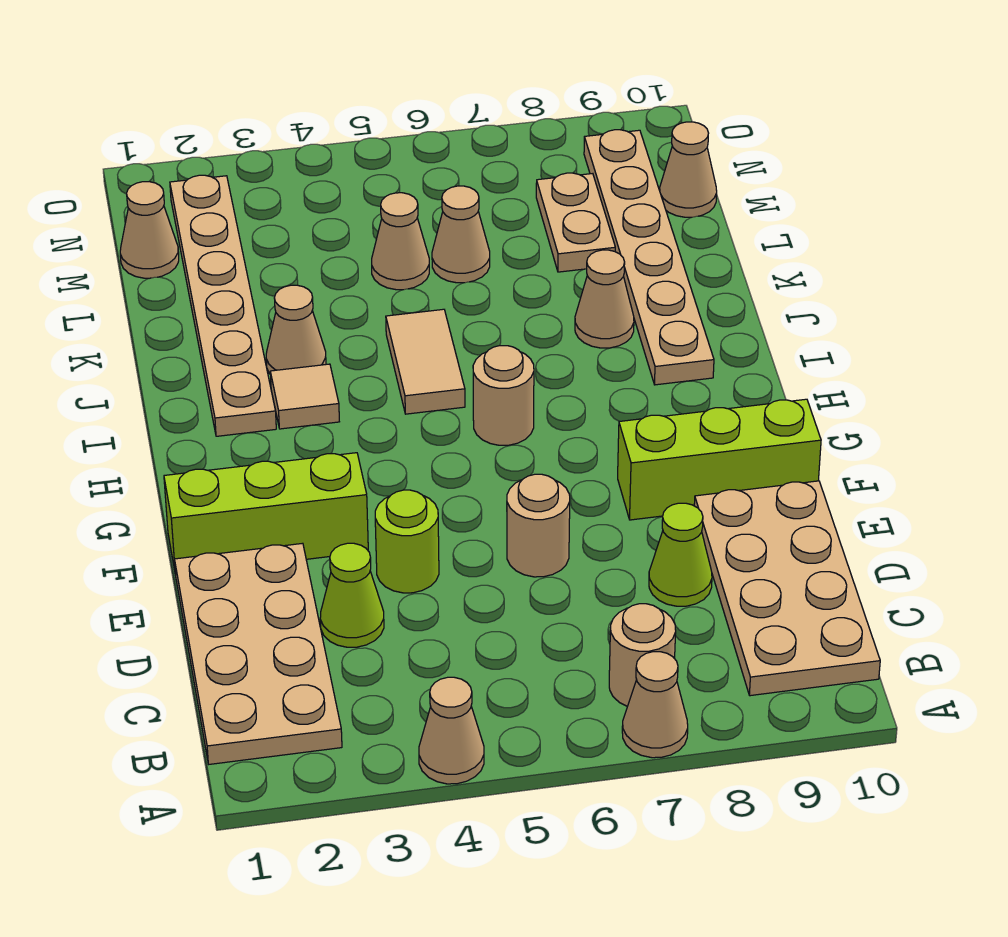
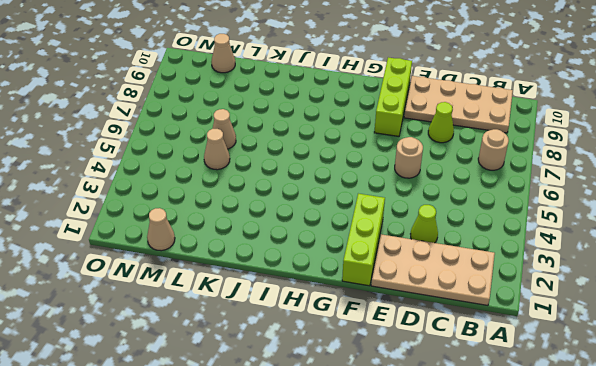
none -> tan 1x1 cone [419,677,484,784]
none -> tan 1x1 cone [622,652,688,758]
none -> lime 1x1 round brick [375,490,439,593]

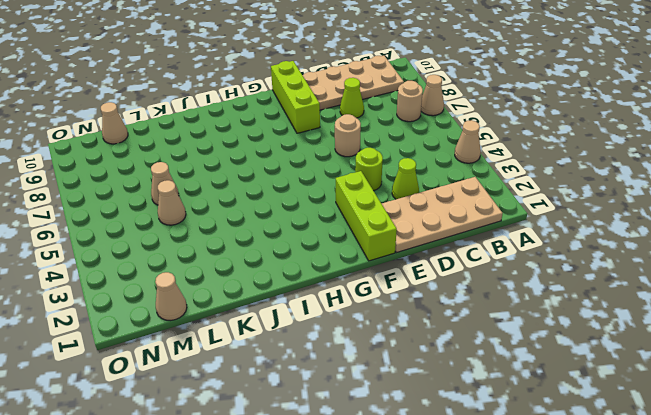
none -> tan 1x1 round brick [473,346,534,445]
none -> tan 1x6 plate [170,175,276,436]
none -> tan 1x1 tile [270,364,339,429]

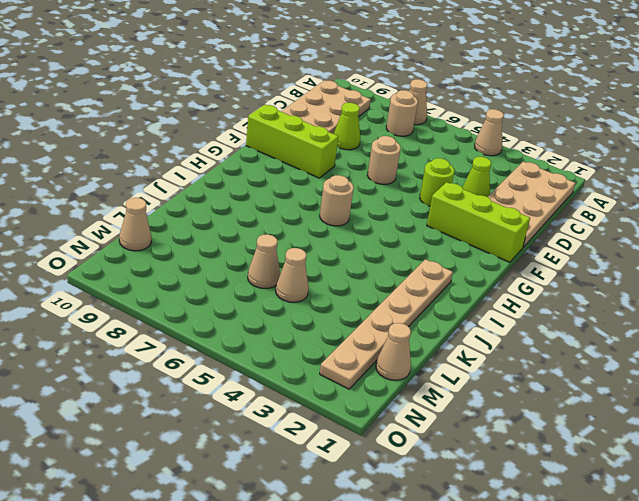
none -> tan 1x1 tile [270,364,339,429]
none -> tan 1x2 tile [386,309,465,414]
none -> tan 1x6 plate [584,130,714,385]

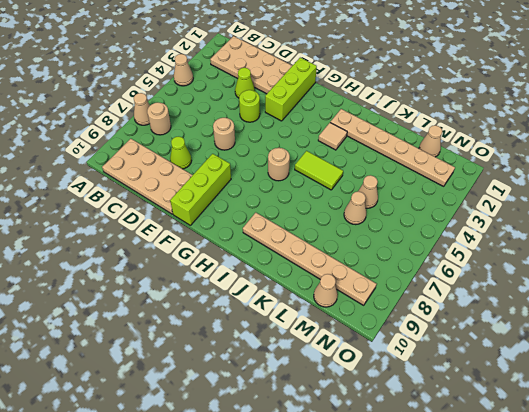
lime 1x2 tile [295,151,343,190] -> tan 1x2 tile [386,309,465,414]
none -> tan 1x1 cone [266,285,326,374]
none -> tan 1x1 cone [575,250,634,348]
none -> tan 1x2 plate [536,173,615,272]

